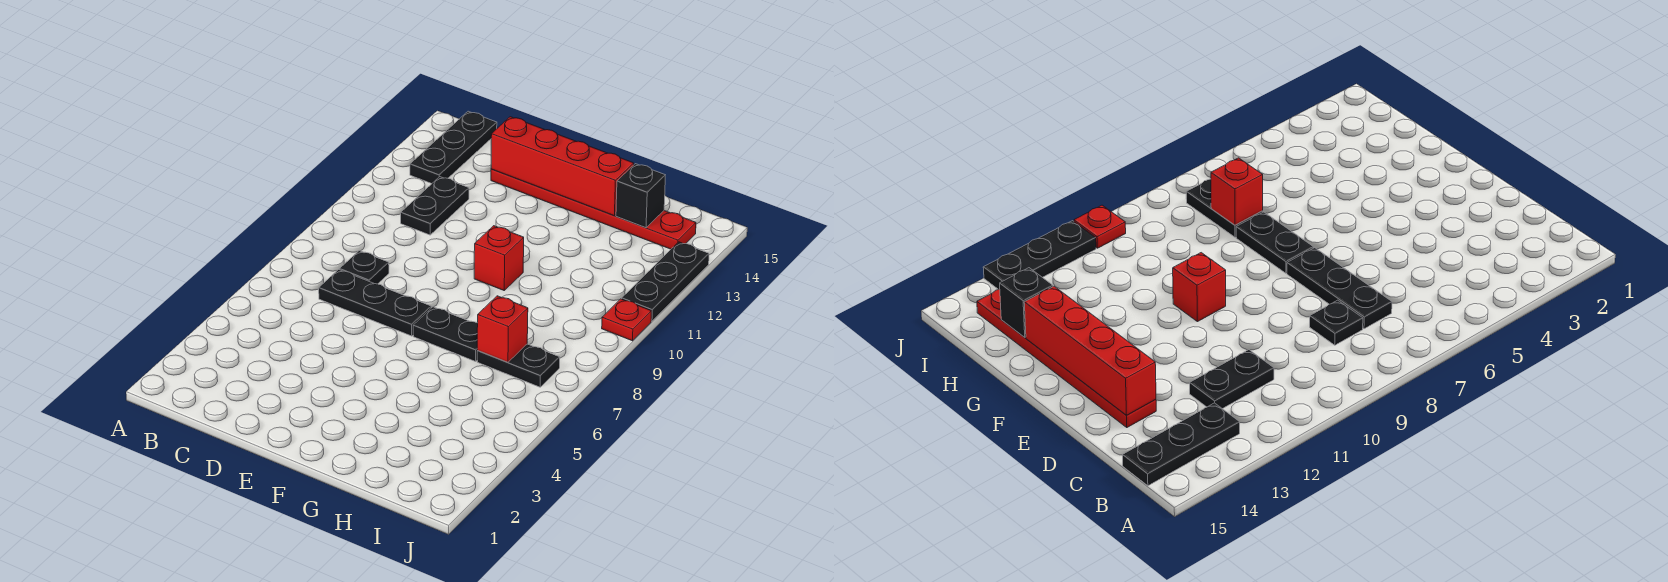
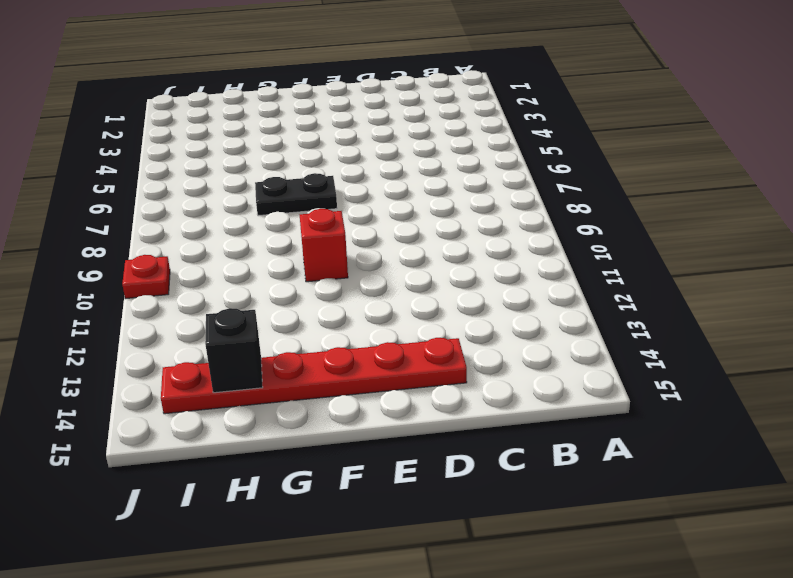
none -> black 1x3 plate [410,111,497,184]
none -> black 1x3 plate [319,270,431,336]
none -> black 1x1 plate [340,251,389,284]

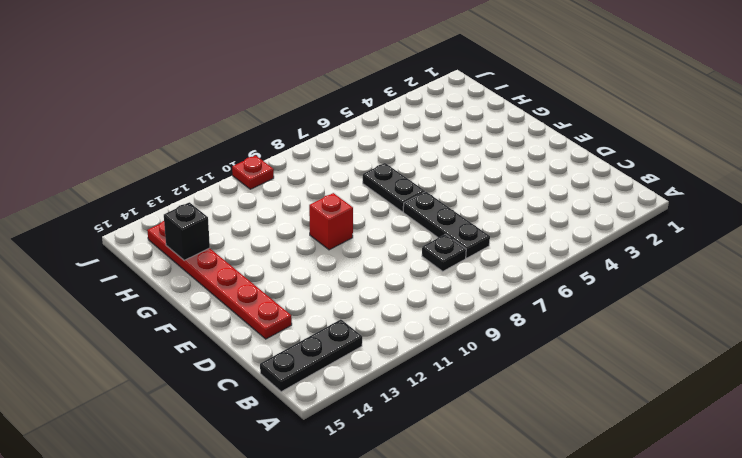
none -> black 1x2 plate [401,177,469,235]
none -> black 1x2 plate [477,344,560,387]
none -> black 1x3 plate [622,242,709,321]

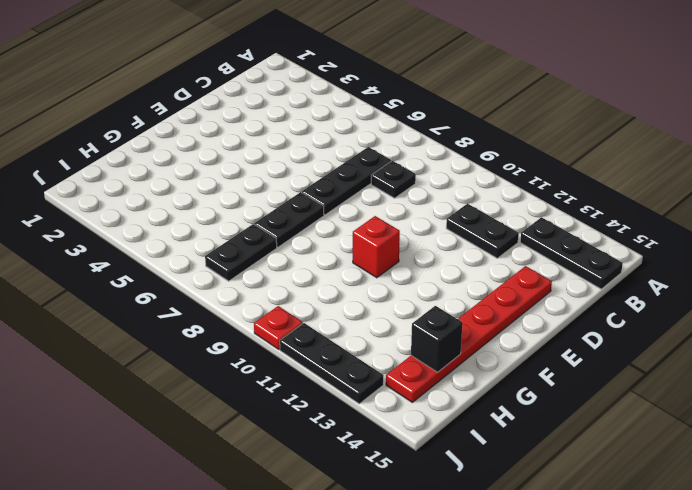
none -> red 1x4 brick [491,117,634,216]
none -> red 1x1 brick [477,296,528,362]

